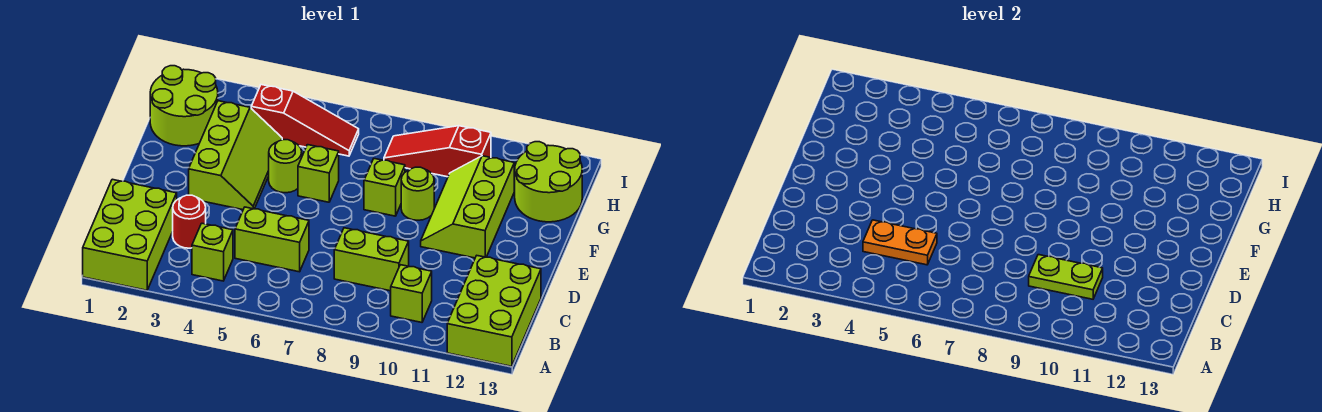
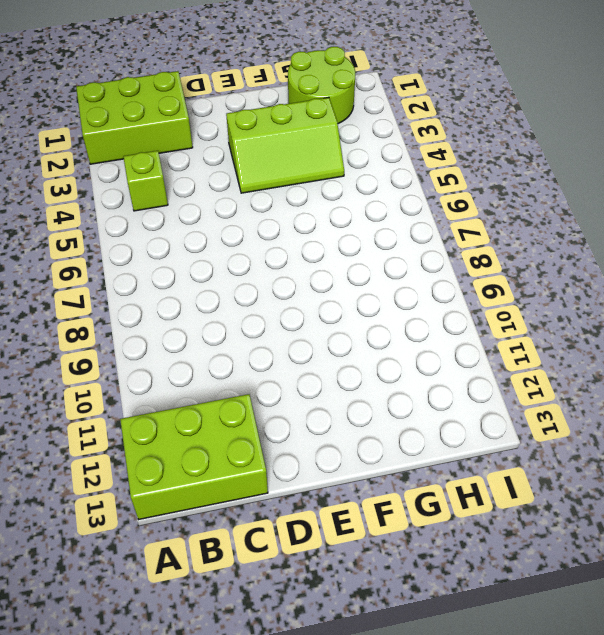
none -> lime 1x1 brick [391,265,432,322]
none -> red 1x1 round brick [173,195,206,248]
none -> lime 1x2 brick [235,207,309,272]

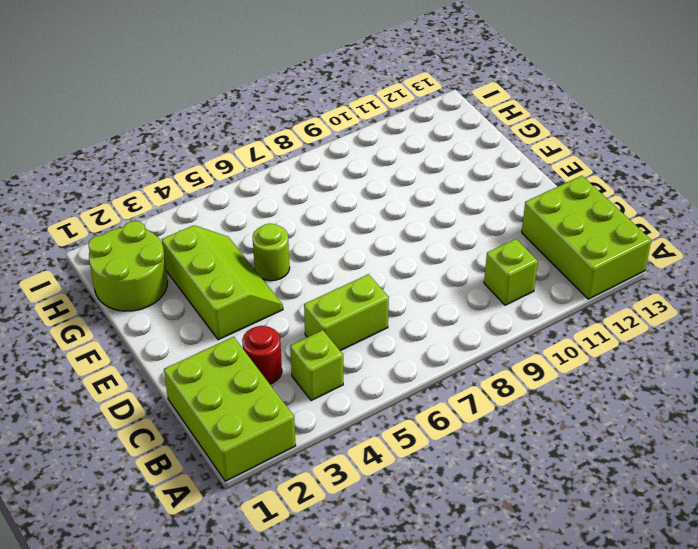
none -> lime 1x2 brick [334,228,409,291]
none -> lime 2x3 slope [421,156,514,258]
none -> lime 1x1 brick [298,145,339,202]

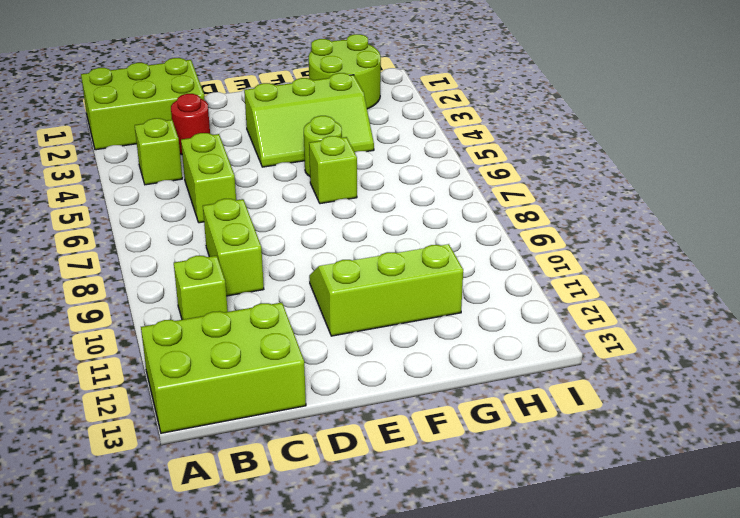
none -> lime 1x1 brick [364,159,405,216]
none -> lime 1x1 round brick [401,167,434,220]
none -> lime 2x2 round brick [515,142,582,222]

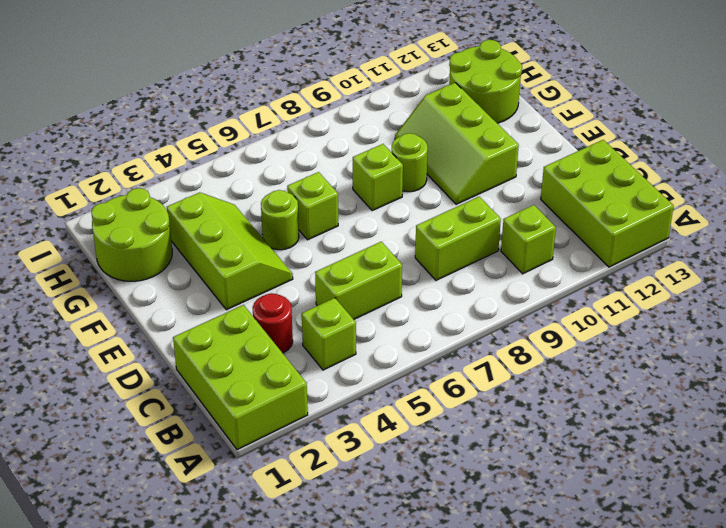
none -> red 1x3 slope [251,85,359,156]
none -> red 1x3 slope [384,126,491,177]
none -> orange 1x2 plate [863,220,937,265]

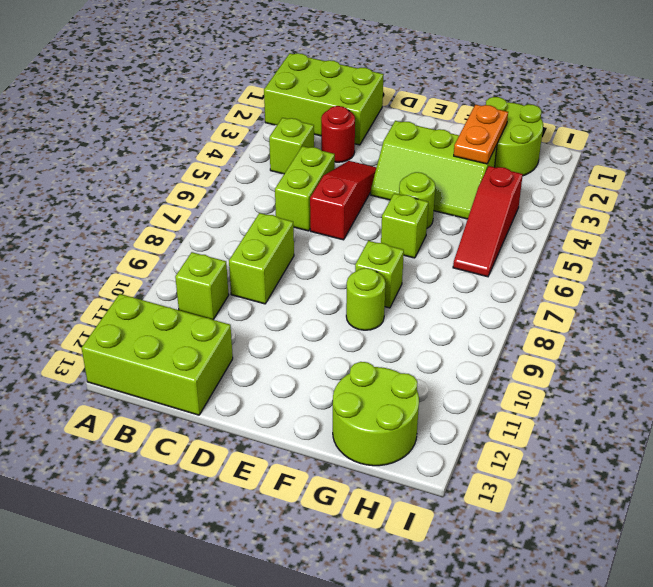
red 1x3 slope [310,161,376,240] -> red 1x3 slope moved to [384,126,491,177]
orange 1x2 plate [454,105,508,164] -> orange 1x2 plate moved to [863,220,937,265]
none -> lime 2x3 slope [421,156,514,258]
none -> lime 1x2 plate [1029,255,1103,299]

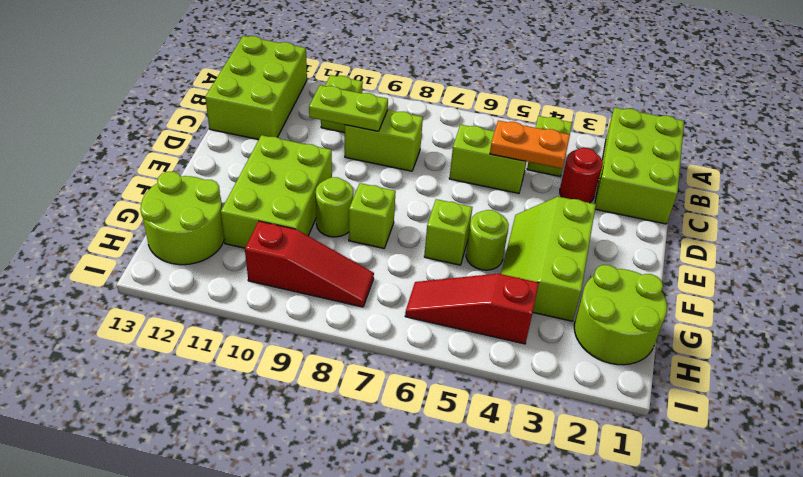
lime 2x3 brick [221,135,332,248] -> lime 2x3 slope [421,156,514,258]

